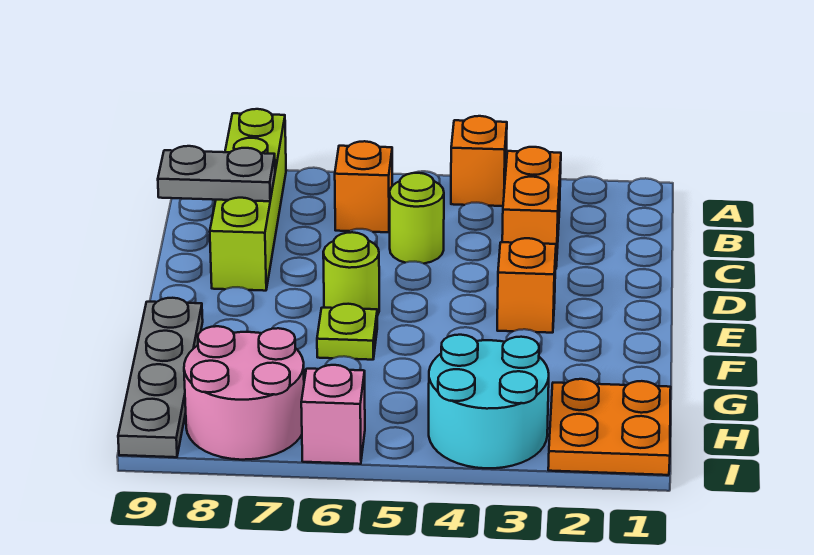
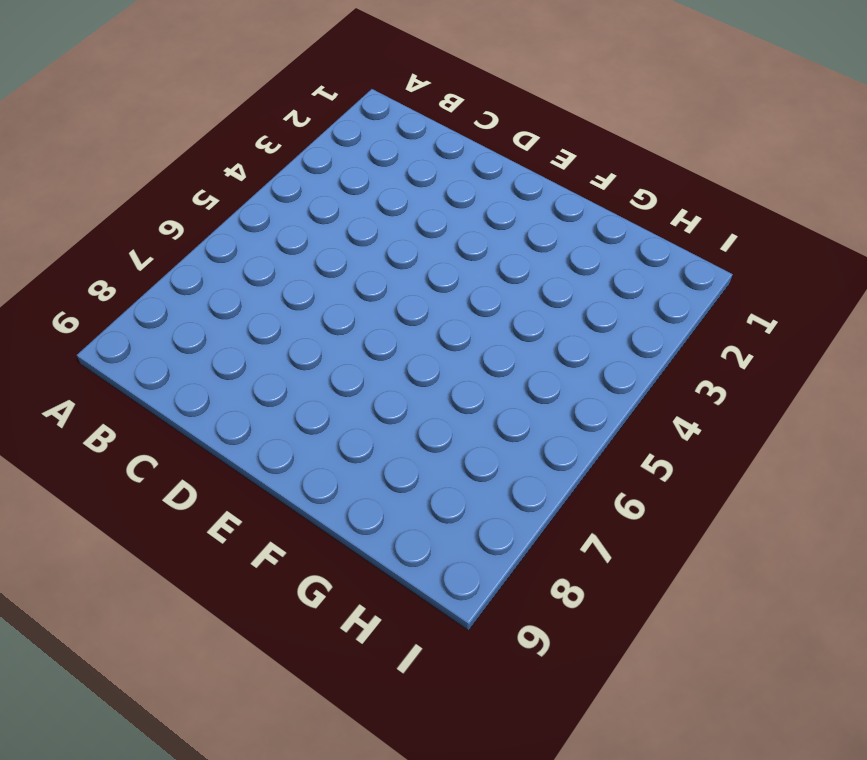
none -> orange 1x1 brick [451,116,507,206]
none -> lime 1x4 brick [210,109,286,291]
none -> orange 1x2 brick [502,147,561,269]

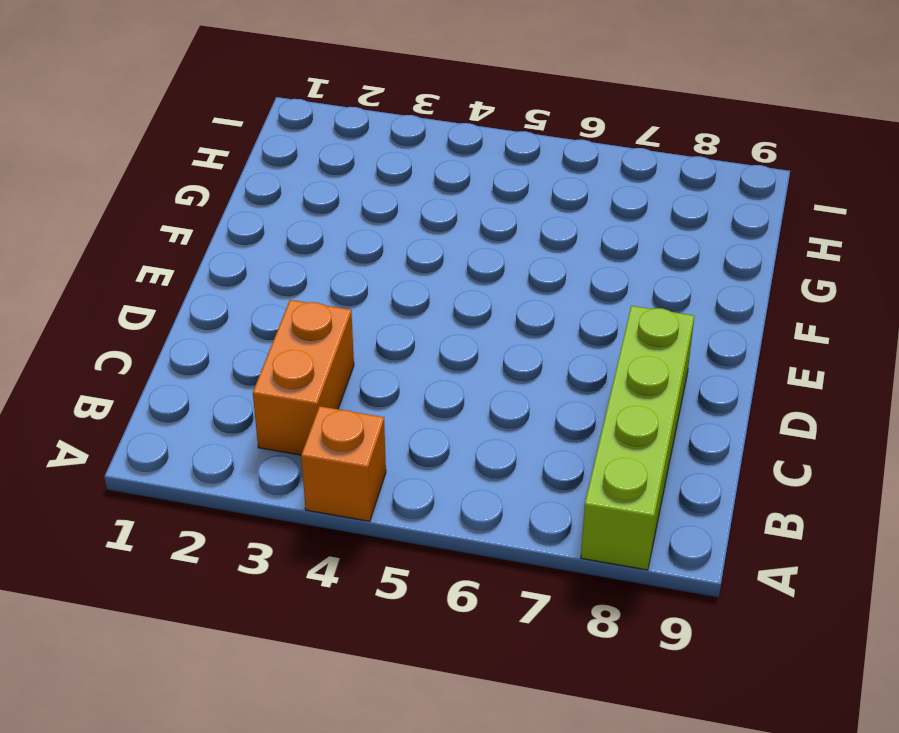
none -> orange 1x1 brick [335,141,392,232]
none -> lime 1x1 round brick [390,173,444,264]
none -> orange 1x1 brick [497,238,556,333]

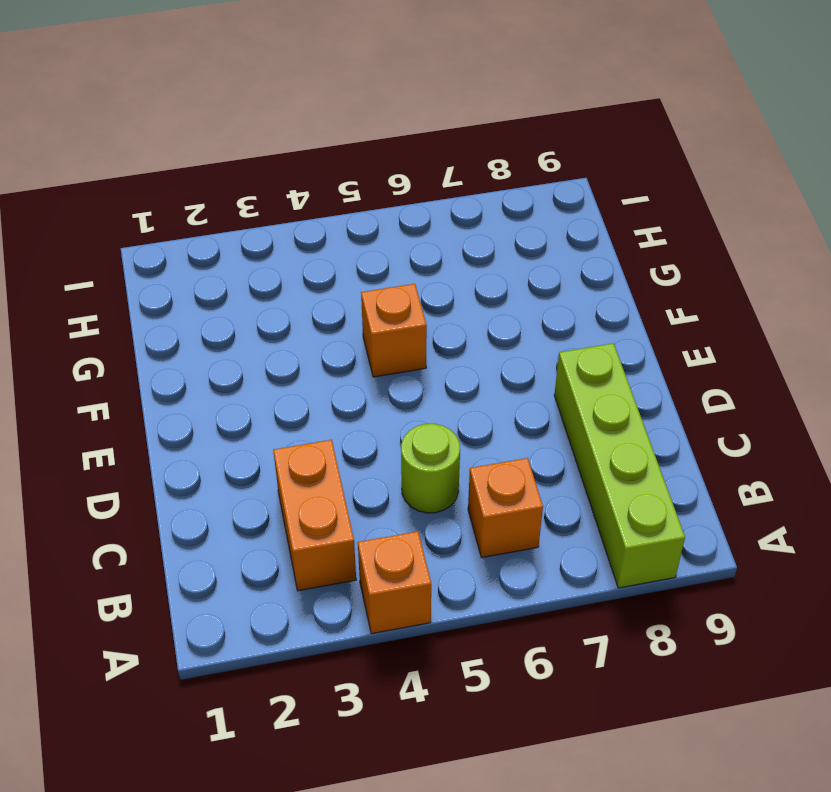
orange 1x1 brick [361,284,427,377] -> orange 1x1 brick moved to [497,238,556,333]
none -> lime 1x1 round brick [323,232,379,316]
none -> lime 1x1 plate [317,304,377,360]
none -> grey 1x4 plate [118,298,203,457]

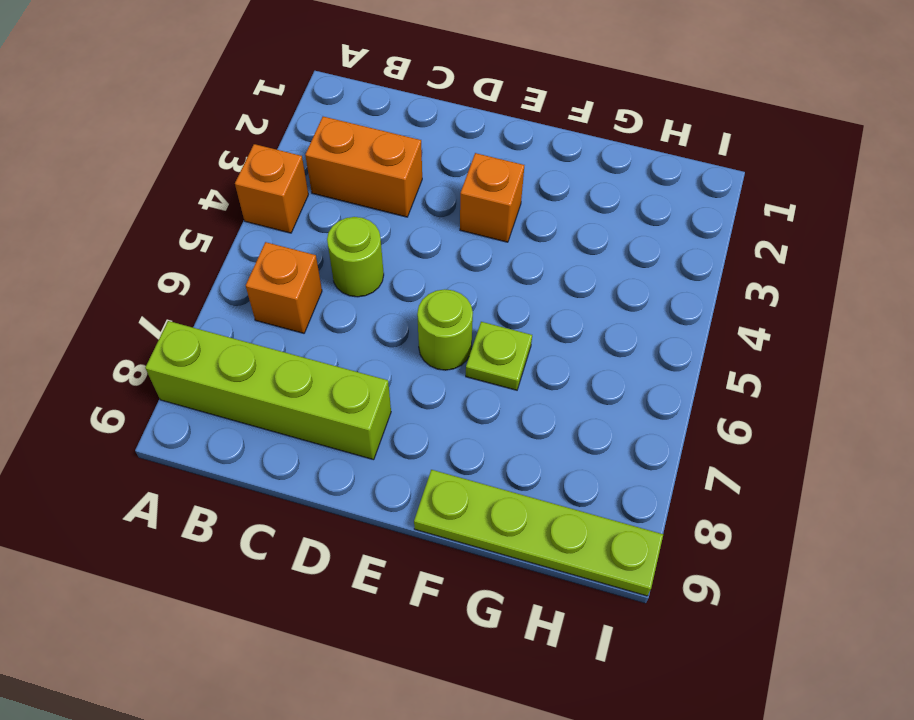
lime 1x4 plate [414,470,663,596] -> grey 1x4 plate [118,298,203,457]
none -> orange 2x2 plate [548,379,671,475]
none -> cyan 2x2 round brick [429,335,549,468]
none -> pink 2x2 round brick [184,326,304,460]

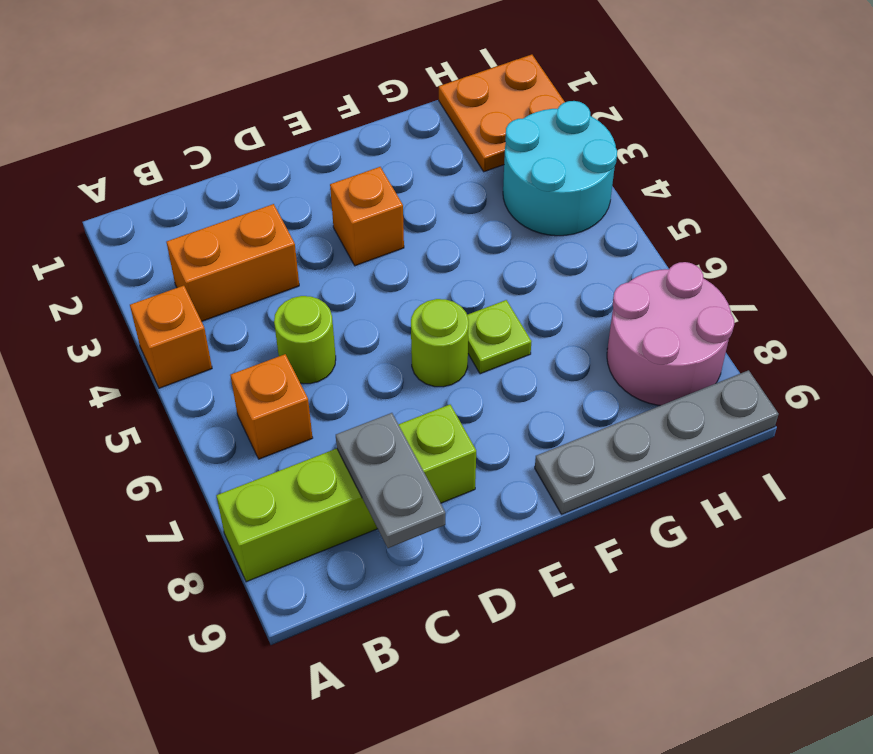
none -> pink 1x1 brick [301,365,365,464]

